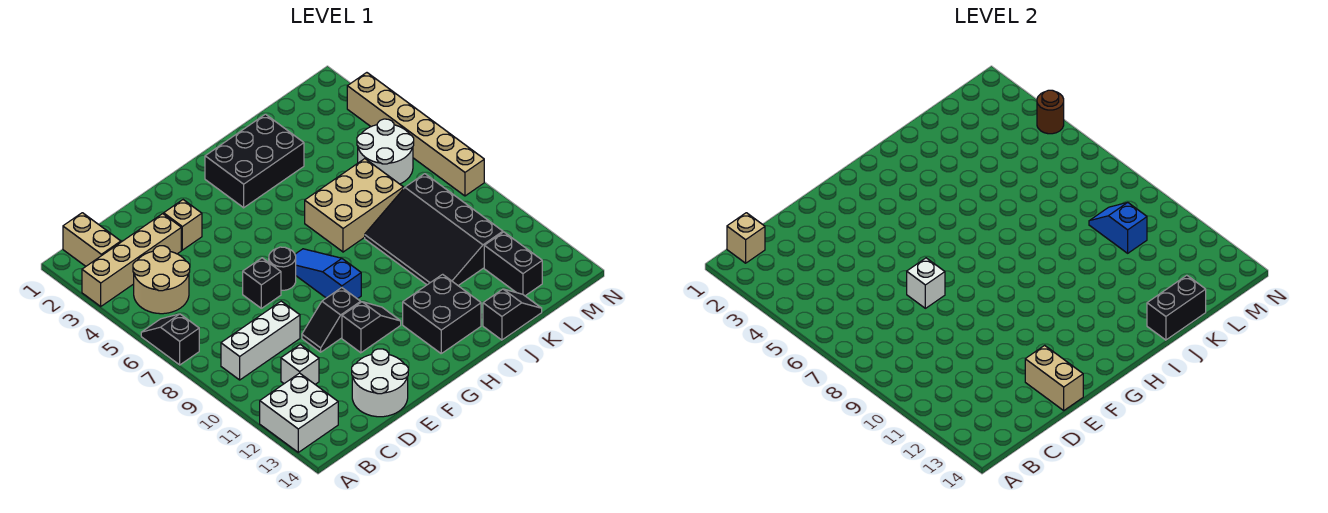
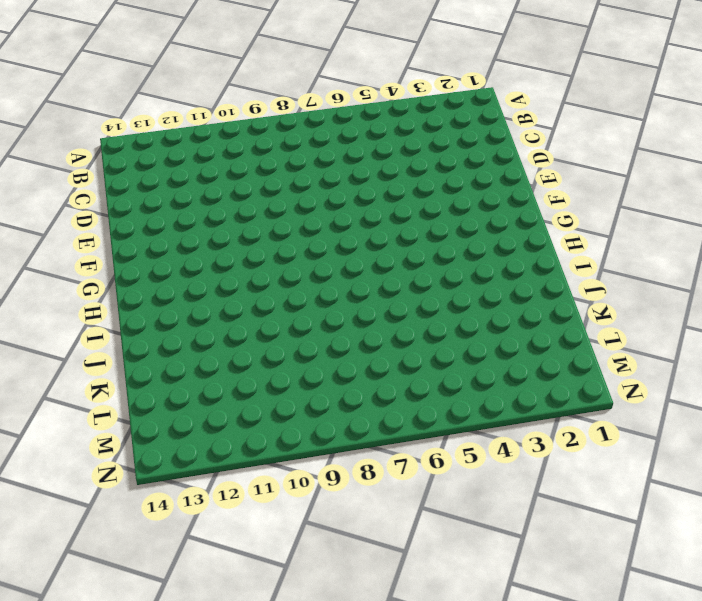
none -> tan 1x4 brick [82,214,181,306]
none -> black 1x2 slope [141,314,199,365]
none -> white 2x2 brick [260,373,338,452]

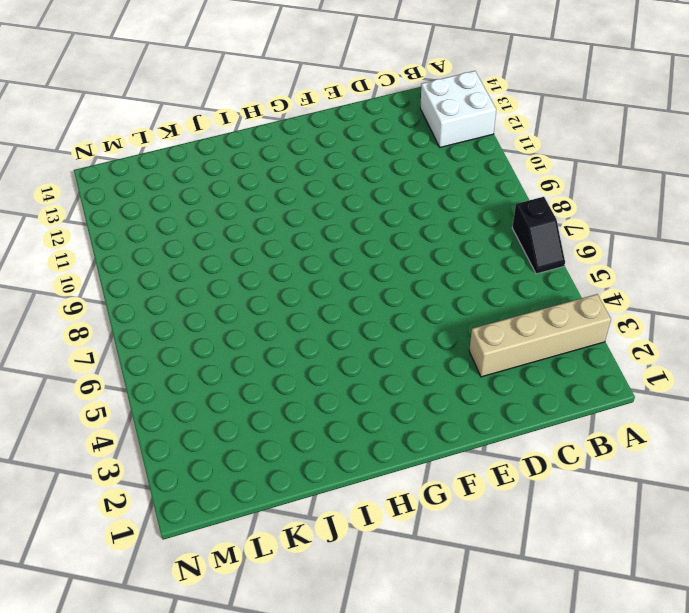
none -> tan 1x2 brick [63,213,121,266]
none -> tan 2x2 round brick [133,246,190,314]
none -> white 1x3 brick [221,301,300,380]

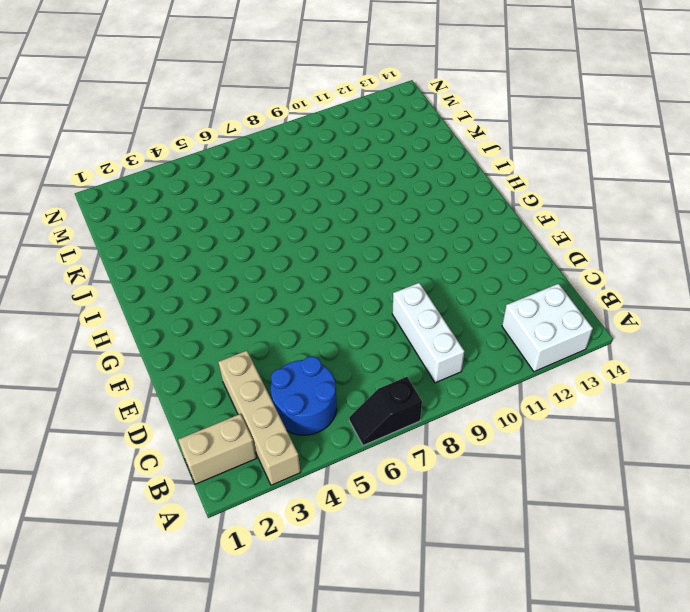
blue 2x2 round brick [271,356,337,435] -> tan 2x2 round brick [133,246,190,314]
none -> white 1x1 brick [281,345,319,384]
none -> white 2x2 round brick [352,349,408,417]
none -> tan 1x1 brick [164,200,202,250]

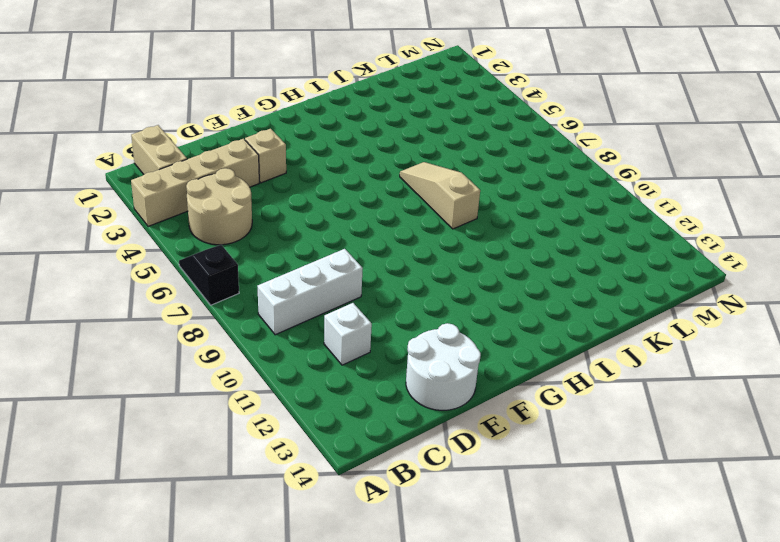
tan 1x3 slope [400,162,480,229] -> tan 2x3 brick [305,159,403,252]
none -> white 2x2 brick [260,373,338,452]
none -> black 1x1 brick [243,258,281,308]
none -> black 1x2 slope [302,288,361,352]

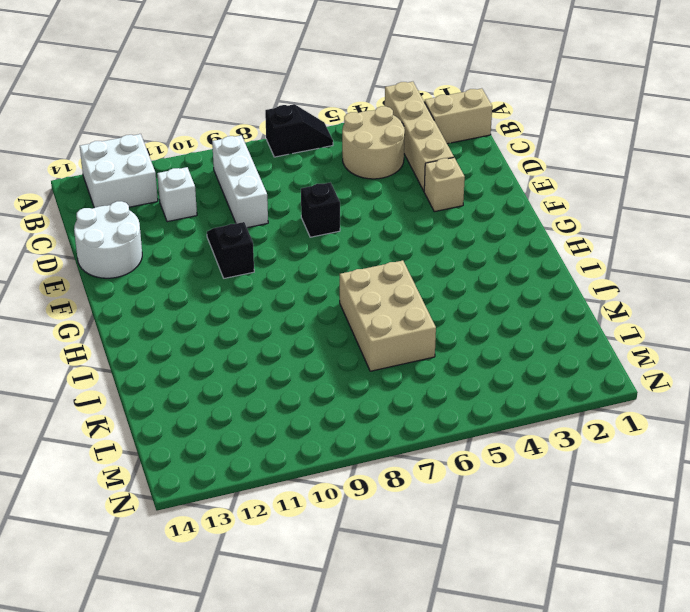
none -> black 1x1 round brick [269,247,296,290]
none -> black 1x2 slope [342,302,401,353]
none -> blue 1x3 slope [295,249,361,299]

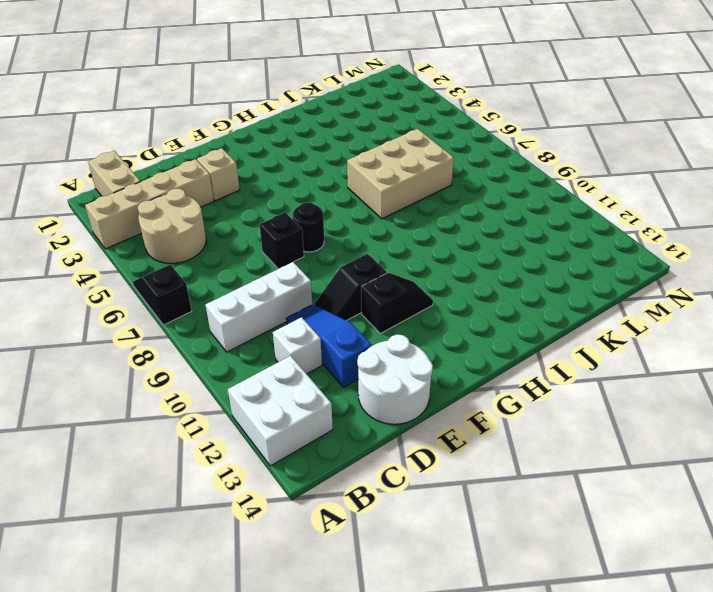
blue 1x3 slope [286,304,372,387] -> blue 1x3 slope moved to [295,249,361,299]
none -> black 2x3 brick [205,114,304,208]
none -> black 2x2 brick [403,274,481,353]
none -> black 3x4 slope [365,174,503,285]

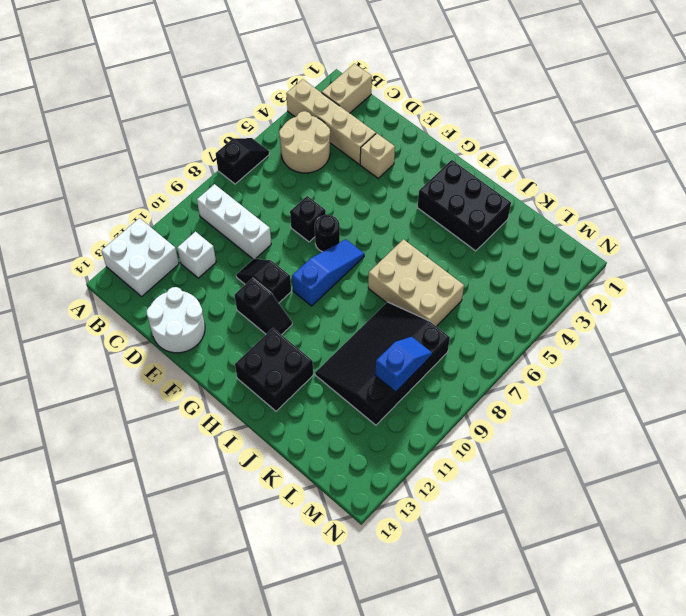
none -> black 1x2 slope [483,289,542,340]
none -> white 2x2 round brick [357,119,414,184]
none -> black 1x2 brick [484,232,542,296]

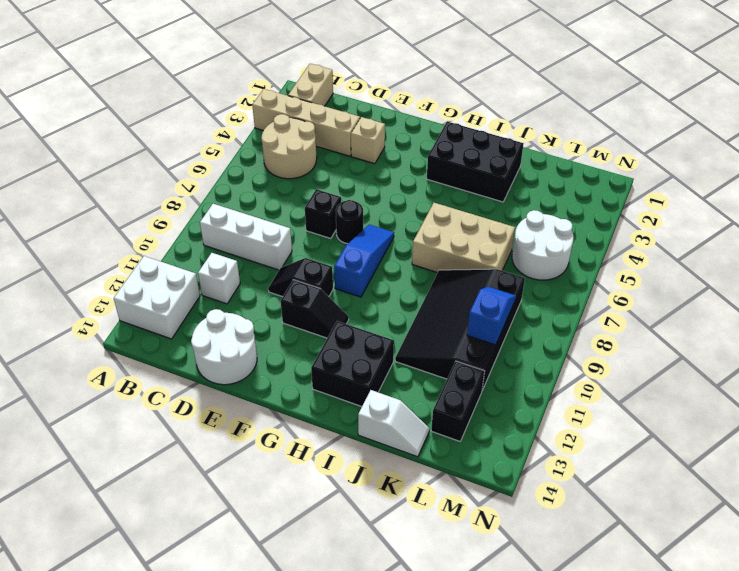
white 1x2 slope [358,390,429,457] -> black 1x2 slope [483,289,542,340]
none -> black 1x2 slope [141,314,199,365]
none -> tan 1x6 brick [347,73,484,196]
none -> tan 1x1 brick [727,213,765,263]

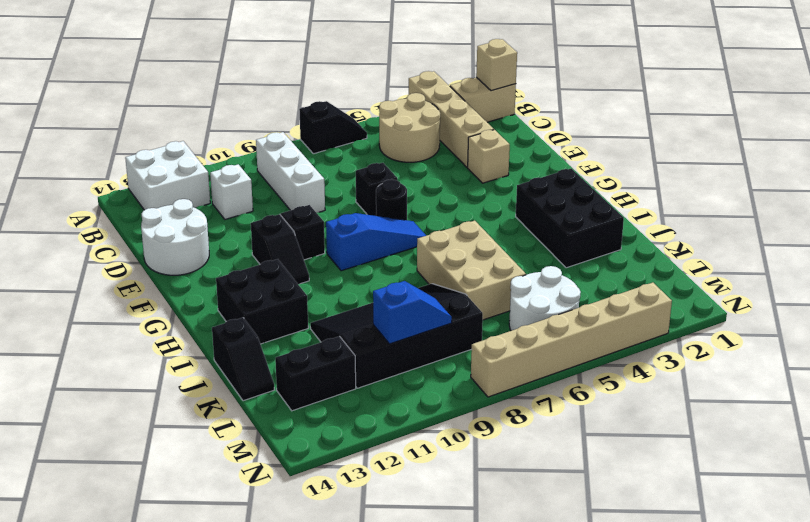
none -> white 1x1 brick [907,258,945,308]
none -> tan 1x2 brick [1025,345,1083,410]
none -> black 1x2 brick [1147,275,1206,340]

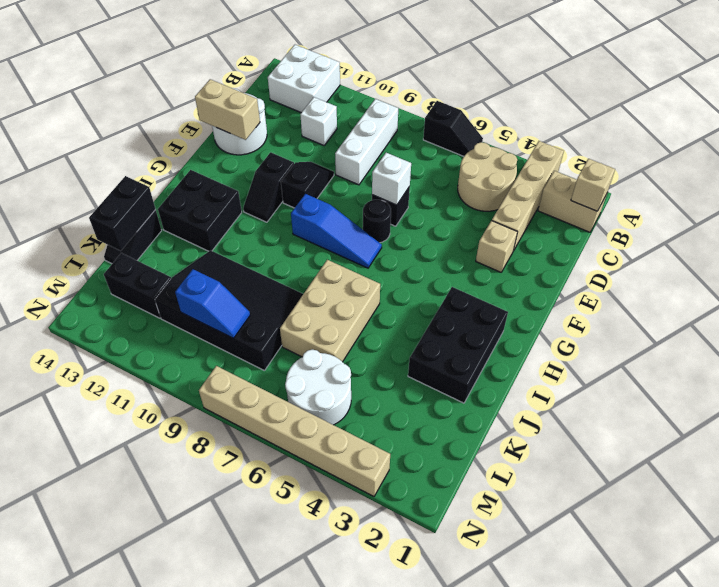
none -> brown 1x1 round brick [1037,90,1064,134]

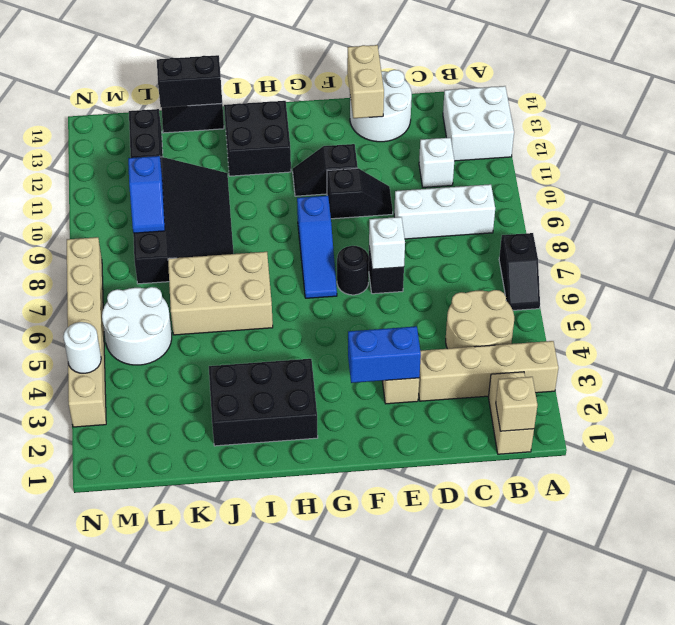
blue 1x2 brick [348,326,421,383] -> none
white 1x1 round brick [63,322,101,373] -> brown 1x1 round brick [1037,90,1064,134]

